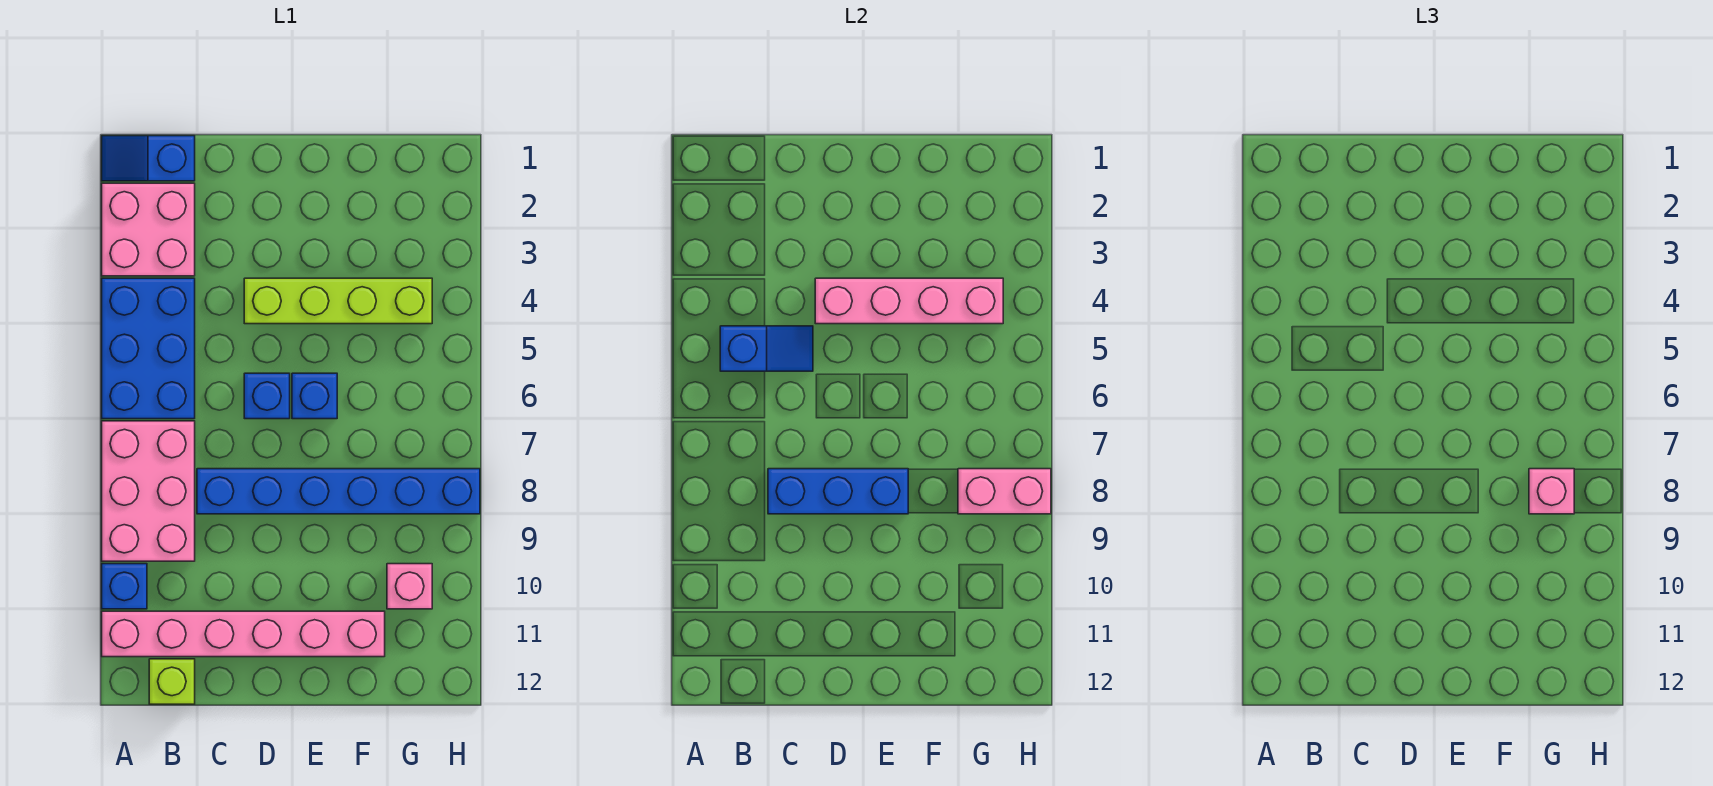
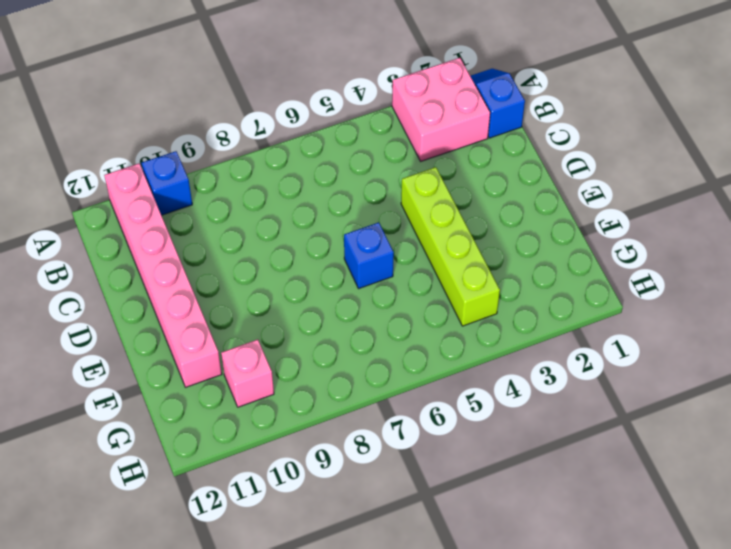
none -> blue 2x3 brick [102,278,195,419]
none -> pink 2x3 brick [102,421,195,561]
none -> lime 1x1 brick [149,659,195,704]

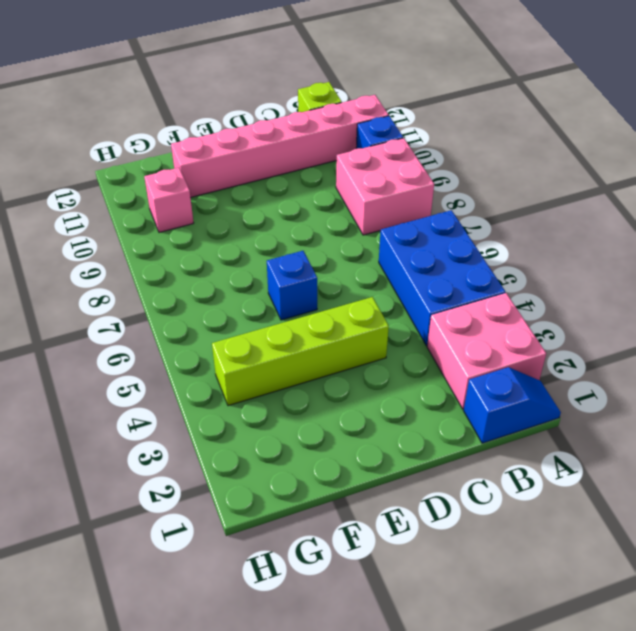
pink 2x2 brick [336,138,434,235] -> pink 2x3 brick [102,421,195,561]
none -> blue 1x6 brick [197,469,480,514]
none -> blue 1x1 brick [244,373,290,419]
none -> blue 1x2 slope [720,326,813,371]

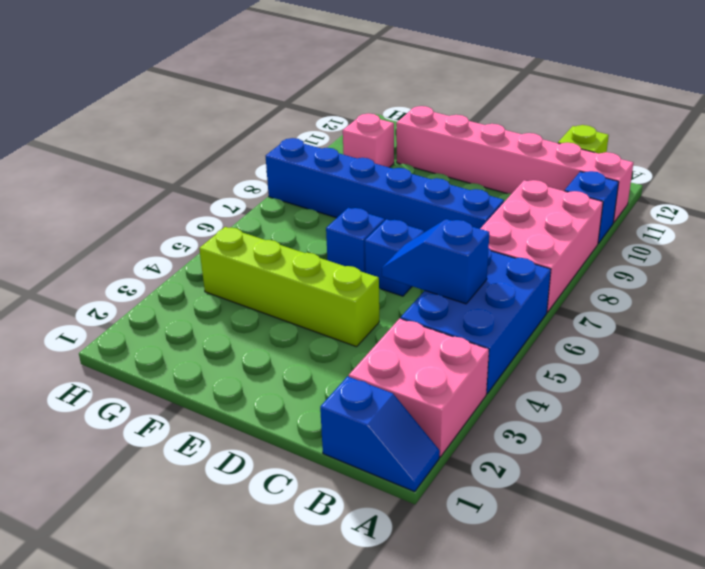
none -> blue 1x3 brick [768,469,908,514]
none -> pink 1x4 brick [815,278,1003,324]
none -> pink 1x2 brick [958,469,1051,514]

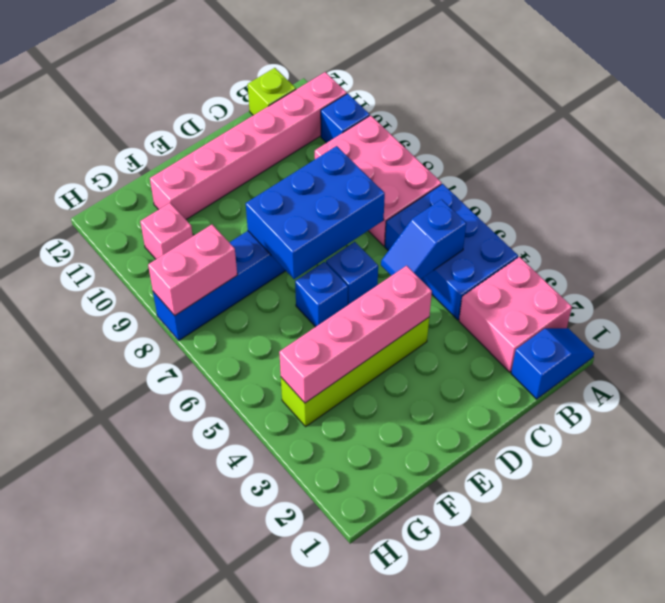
blue 2x3 brick [246,146,385,279] -> blue 1x3 brick [768,469,908,514]
none -> pink 1x1 brick [1529,469,1574,514]

